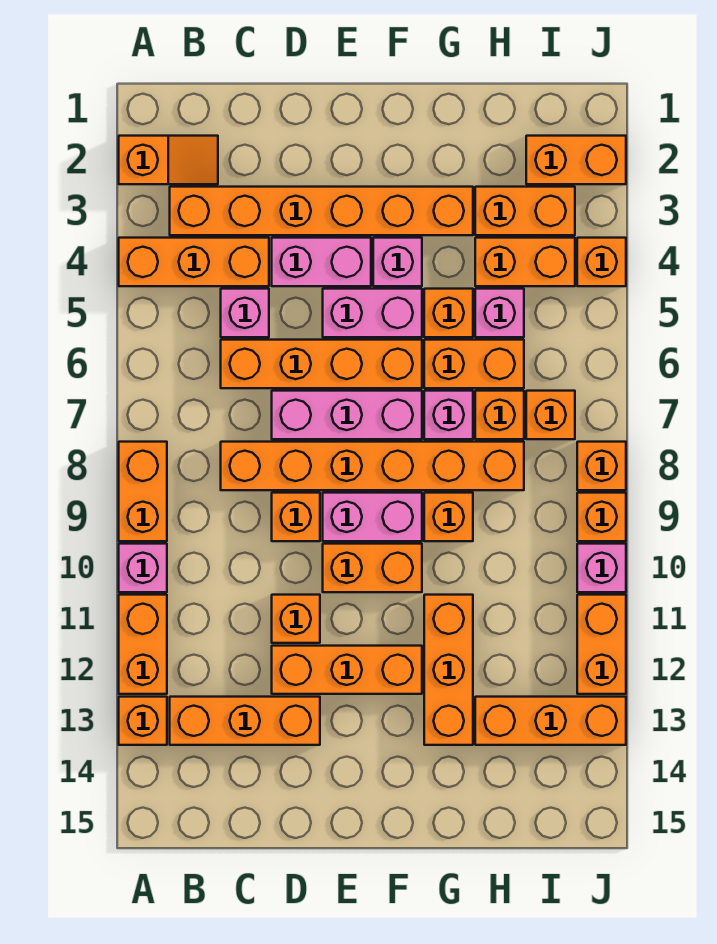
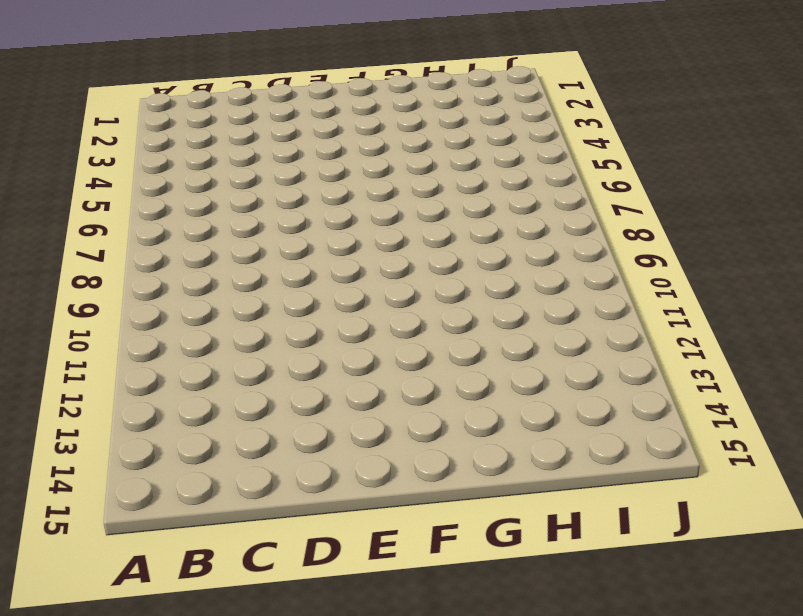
none -> orange 1x2 slope [119,136,218,184]
none -> orange 1x3 brick [119,238,269,286]
none -> orange 1x2 brick [119,442,167,541]
none -> pink 1x1 brick [119,544,167,592]

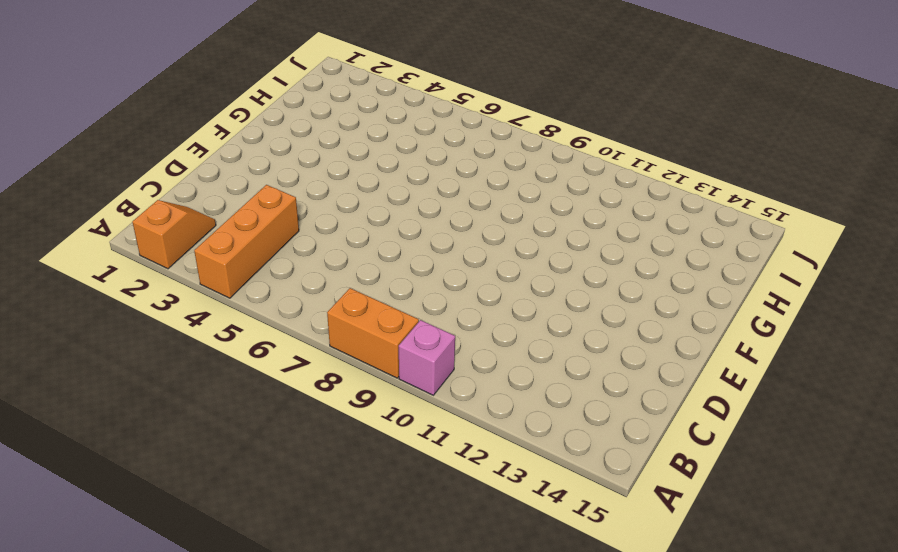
none -> orange 1x2 brick [119,595,167,694]
none -> orange 1x1 brick [119,697,167,745]
none -> orange 1x6 brick [170,187,473,235]
none -> orange 1x3 brick [170,697,320,745]

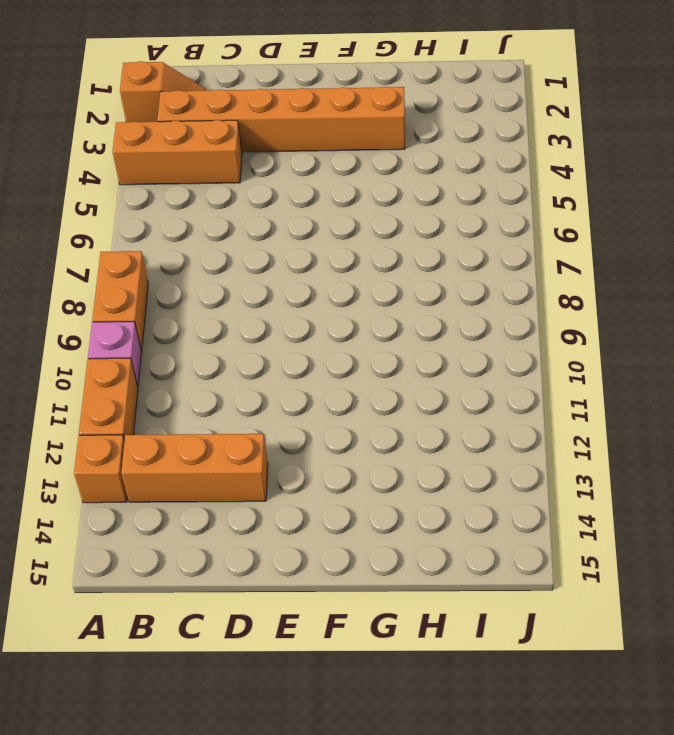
none -> pink 1x1 brick [221,289,269,337]
none -> orange 1x4 brick [221,340,422,388]
none -> orange 1x6 brick [221,442,524,490]
none -> pink 1x2 brick [272,238,371,286]

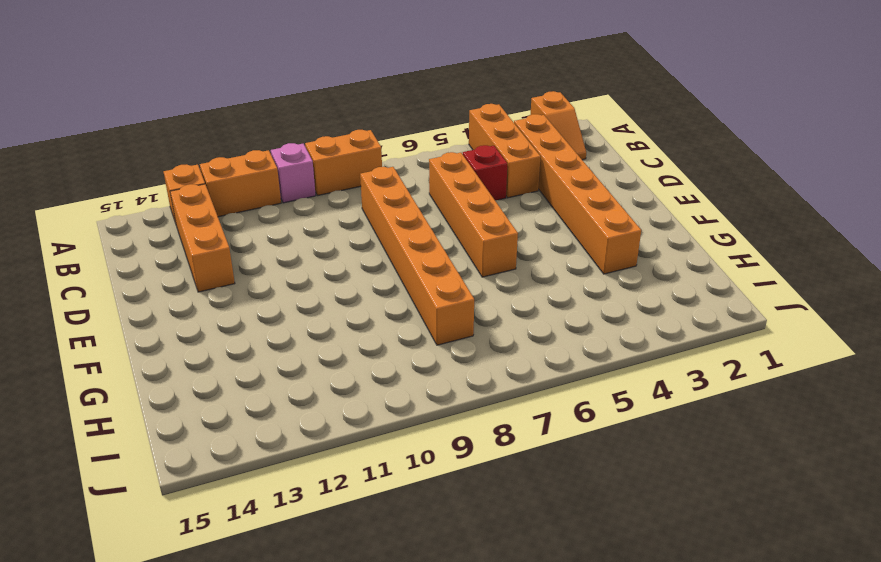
red 1x1 brick [463,145,507,200] -> pink 1x1 brick [221,289,269,337]
none -> pink 1x2 brick [272,238,371,286]
none -> pink 1x3 brick [272,391,422,439]
none -> orange 1x1 brick [272,493,320,541]
none -> orange 1x1 brick [272,595,320,643]

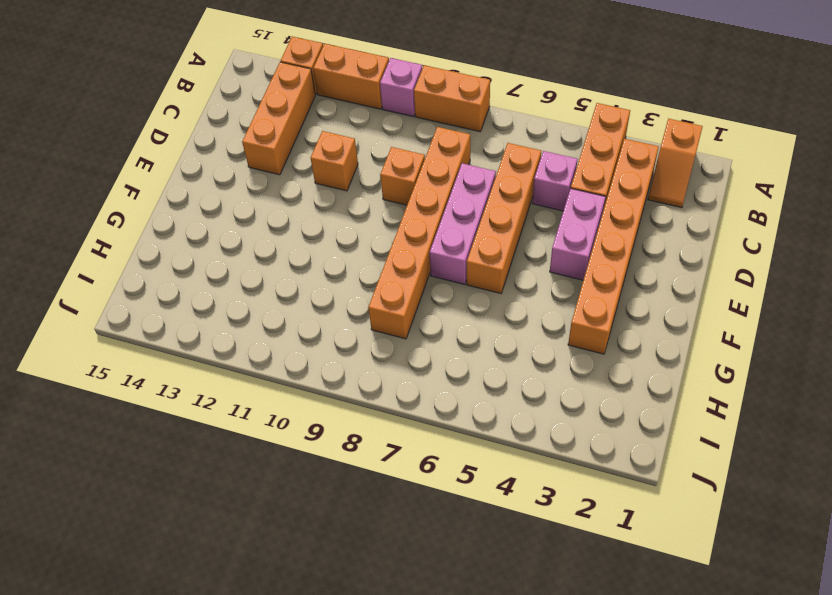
none -> orange 1x3 brick [272,646,422,694]
none -> pink 1x2 brick [323,289,422,337]
none -> pink 1x2 brick [323,493,422,541]
none -> orange 1x2 brick [323,544,422,592]

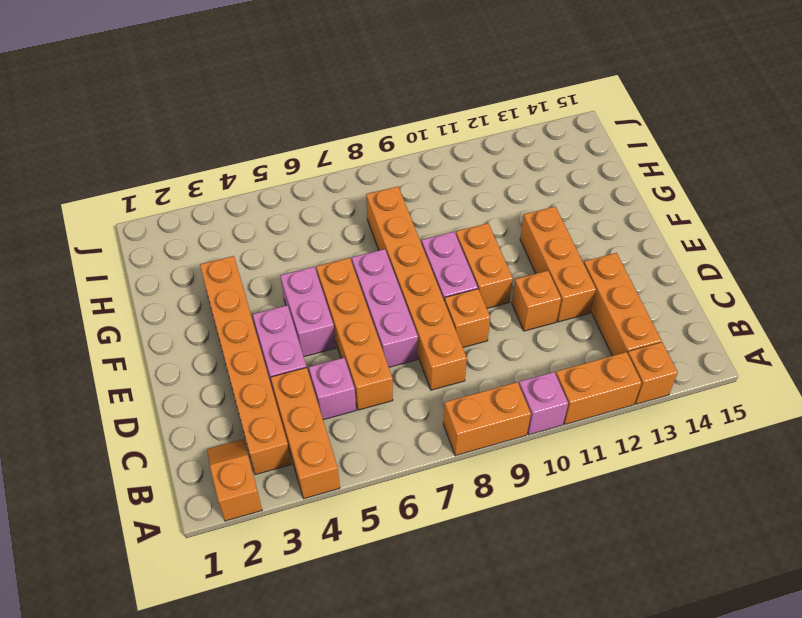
none -> pink 1x1 brick [373,238,422,286]
none -> orange 1x1 brick [424,289,473,337]
none -> orange 1x2 brick [424,340,524,388]
none -> pink 1x1 brick [424,391,473,439]

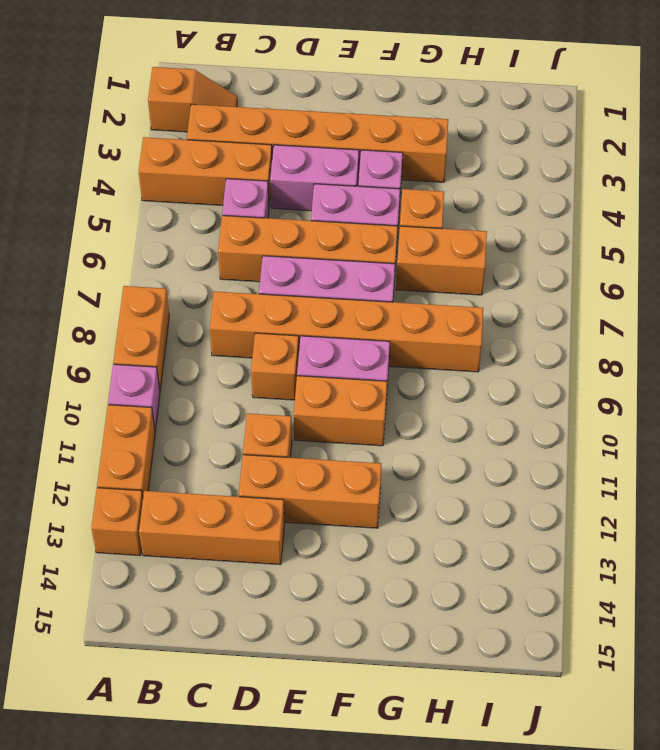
none -> pink 1x1 brick [424,391,473,439]
none -> orange 1x1 brick [424,493,473,541]
none -> orange 1x3 brick [424,595,473,745]
none -> orange 1x2 brick [475,187,575,235]

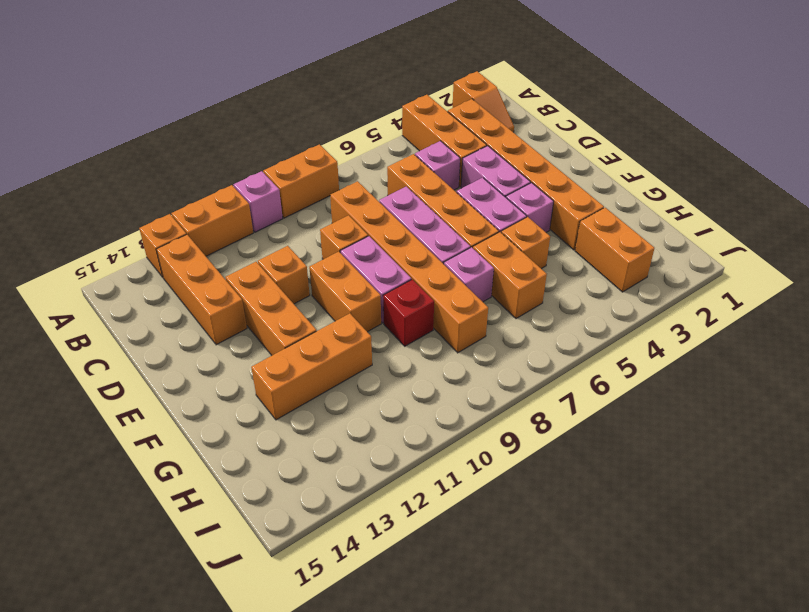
red 1x1 brick [383,279,434,346] -> orange 1x1 brick [424,493,473,541]
none -> orange 1x2 brick [475,238,575,286]
none -> pink 1x1 brick [475,289,524,337]
none -> orange 1x1 brick [475,391,524,439]
none -> orange 1x3 brick [475,697,626,745]

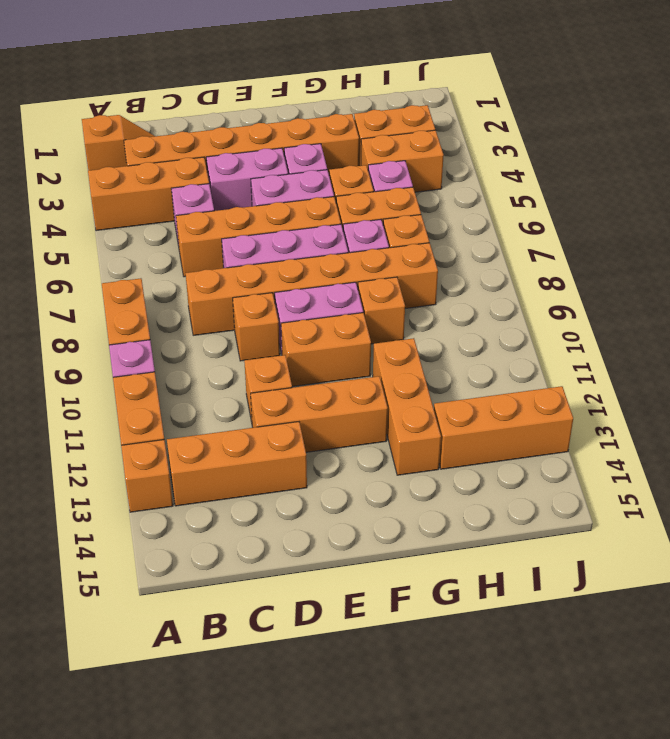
none -> orange 1x2 brick [526,136,626,184]
none -> orange 1x1 brick [526,391,575,439]
none -> orange 1x1 brick [577,238,626,286]
none -> orange 1x1 brick [577,442,626,490]

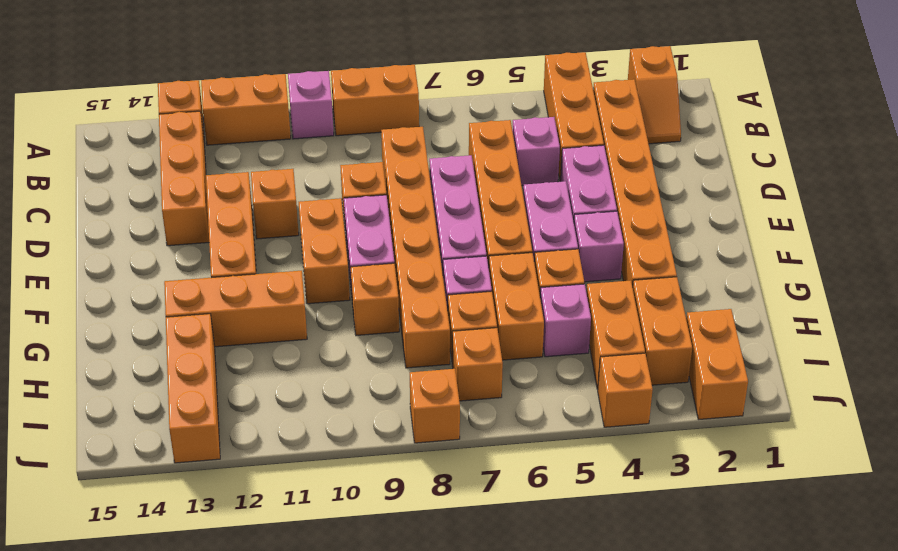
none -> orange 1x1 brick [577,493,626,541]
none -> pink 1x1 brick [577,544,626,592]
none -> orange 1x2 brick [577,595,626,694]

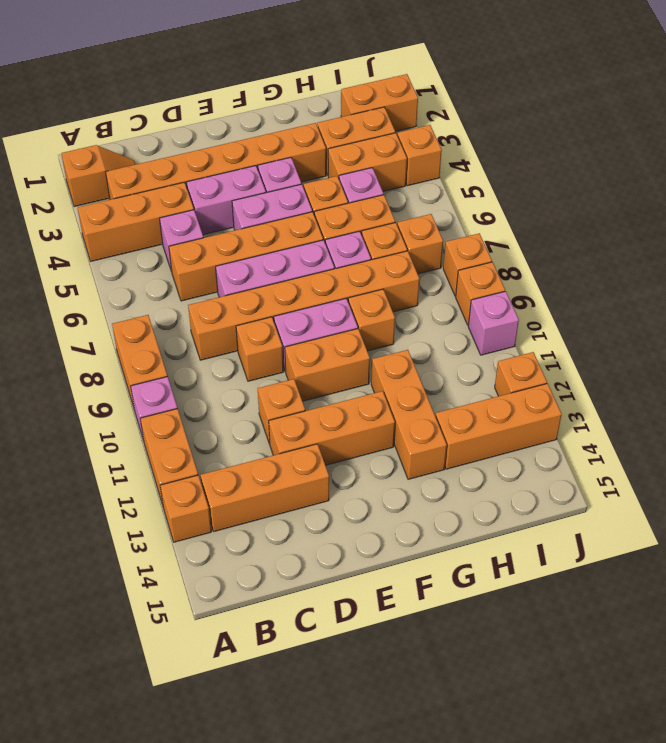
orange 1x1 brick [495,352,547,396] -> orange 1x2 brick [577,595,626,694]

